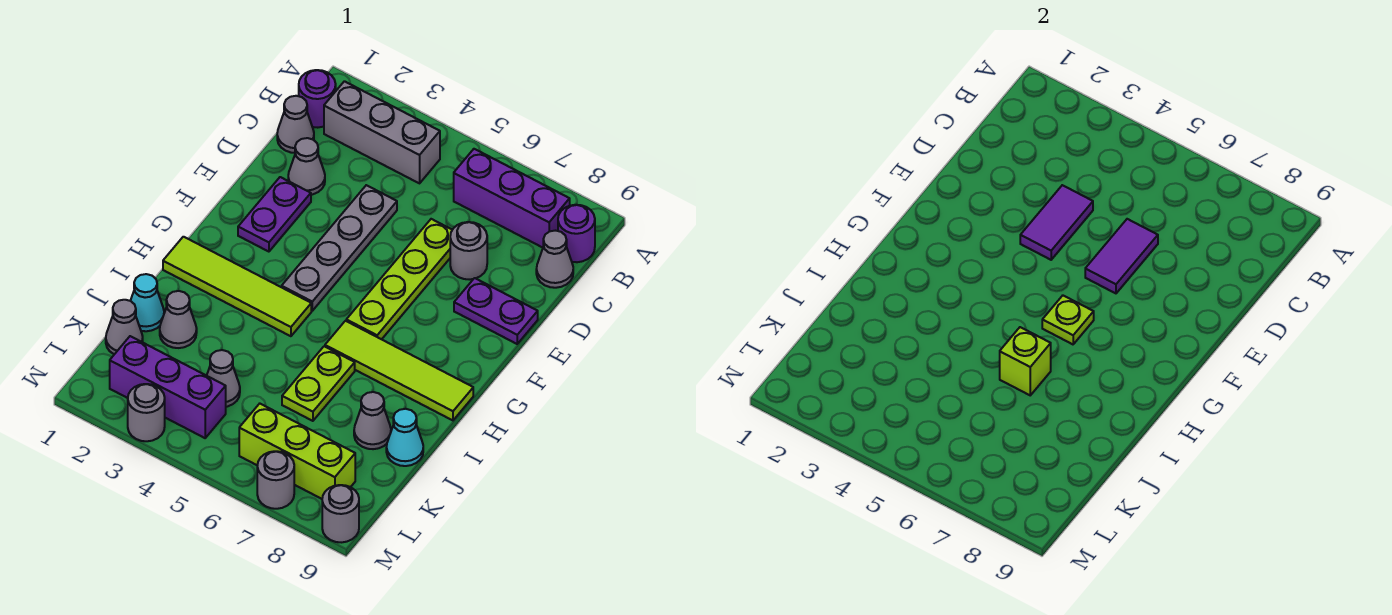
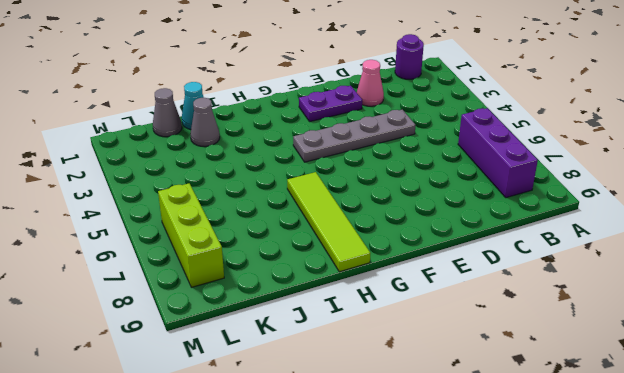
pink 1x1 cone [357,60,384,106] -> grey 1x1 cone [288,138,325,195]
none -> grey 1x3 brick [324,81,440,183]
none -> purple 1x1 round brick [558,205,595,262]
none -> grey 1x1 cone [277,96,314,153]
none -> grey 1x1 cone [536,231,573,288]

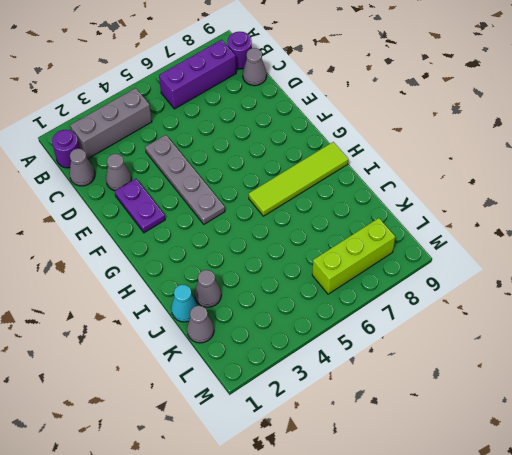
none -> lime 1x4 plate [346,219,452,339]
none -> grey 1x1 round brick [450,222,487,280]
none -> purple 1x2 plate [454,278,538,344]
none -> lime 1x4 tile [163,237,311,336]

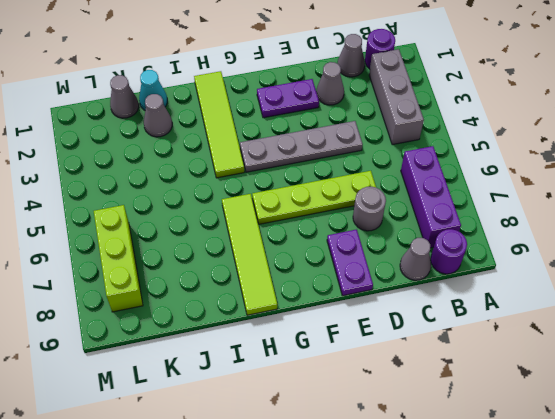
none -> lime 1x2 plate [282,346,355,421]
none -> grey 1x1 cone [354,392,391,449]
none -> cyan 1x1 cone [386,409,423,466]
none -> grey 1x1 cone [207,350,240,407]

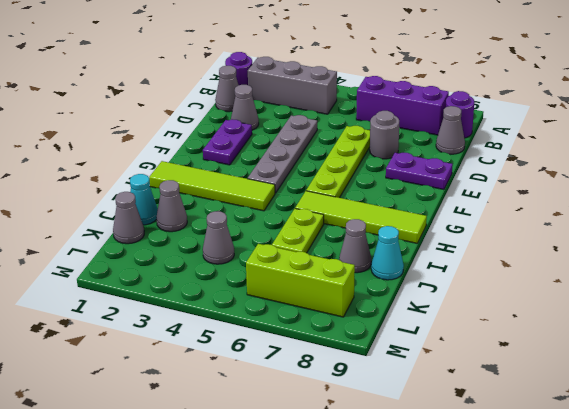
none -> purple 1x3 brick [110,336,226,438]
none -> grey 1x1 round brick [128,384,165,441]
none -> grey 1x1 round brick [257,451,294,509]
none -> grey 1x1 round brick [322,485,359,542]

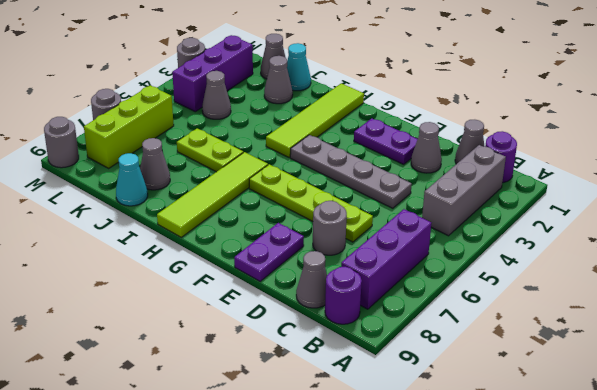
none -> purple 1x2 tile [1020,185,1093,260]
none -> purple 1x2 tile [1085,219,1158,293]
none -> lime 1x1 plate [1042,296,1094,344]
none -> lime 1x1 brick [1000,327,1051,395]

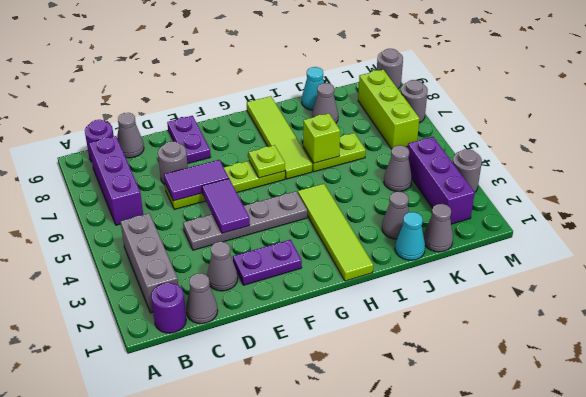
purple 1x2 tile [202,179,250,233] -> purple 1x2 tile turned to [1020,185,1093,260]

